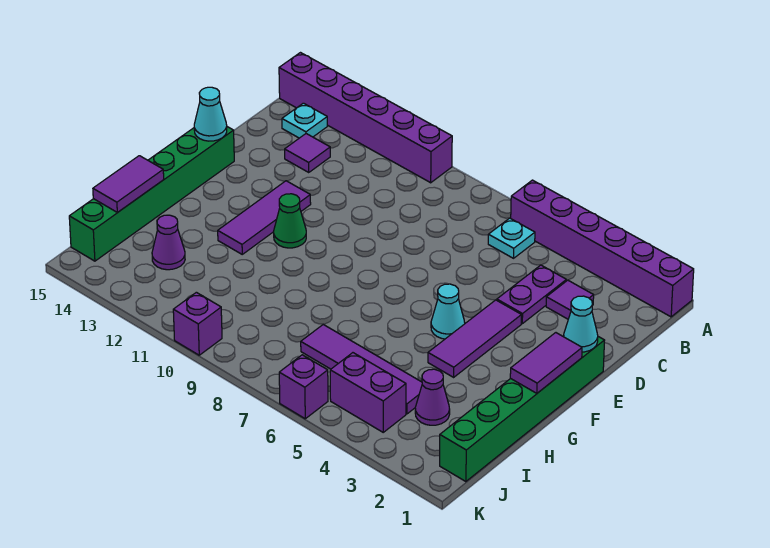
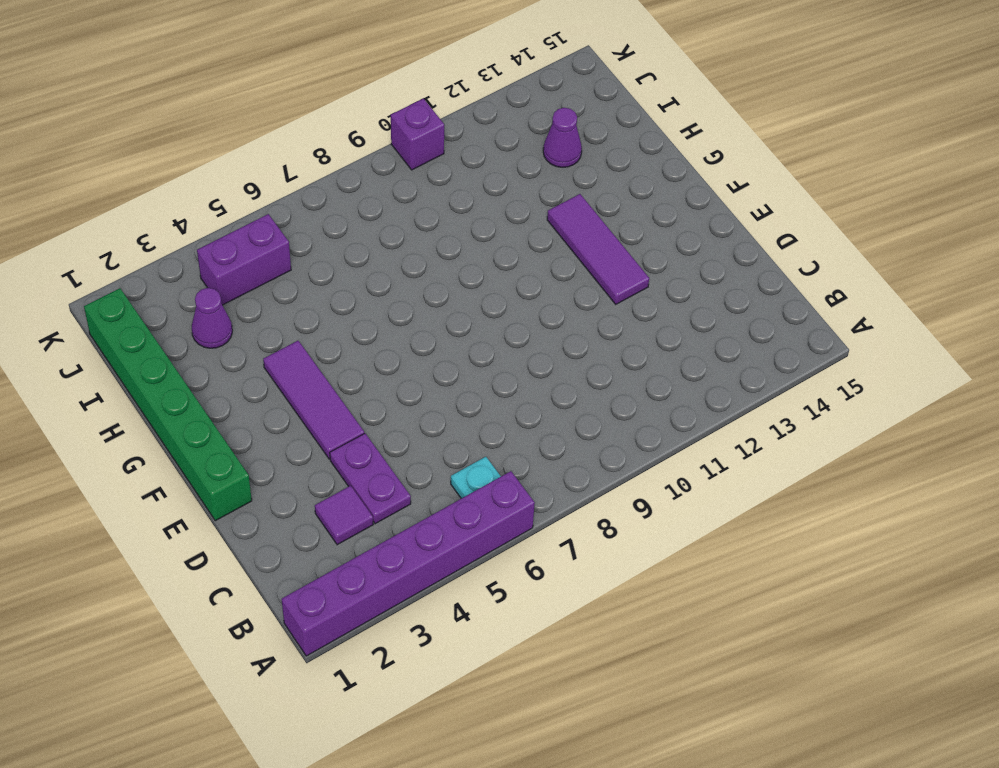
none -> purple 1x6 brick [279,53,452,183]
none -> cyan 1x1 plate [282,103,327,138]
none -> purple 1x1 tile [285,134,330,172]

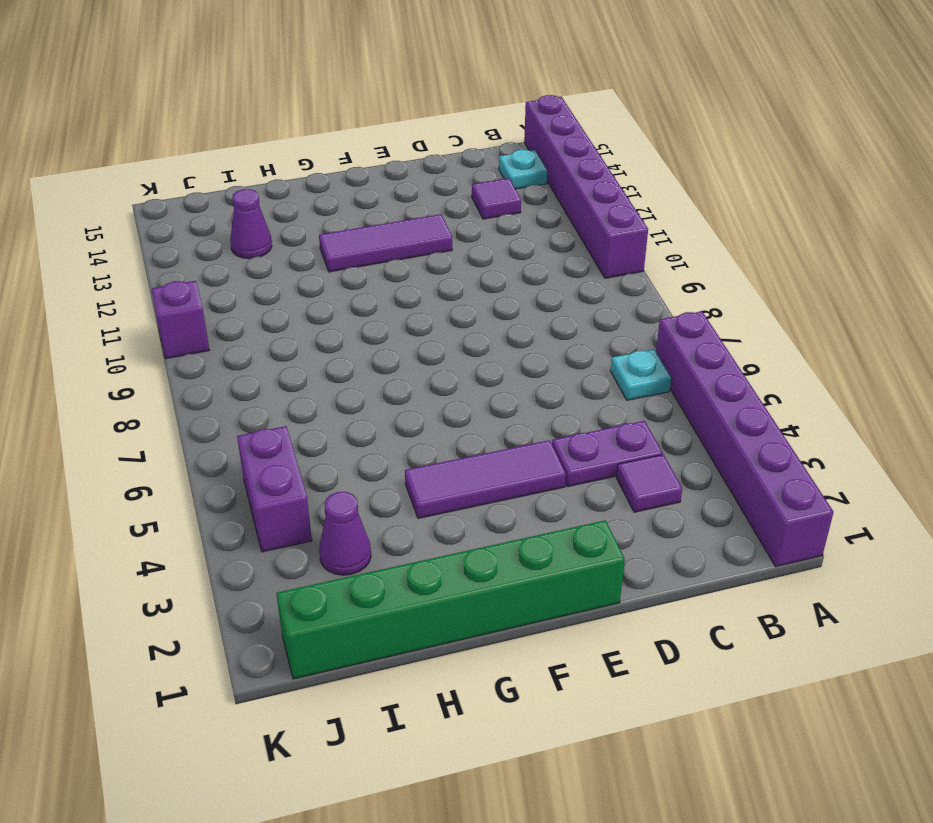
none -> green 1x6 brick [69,127,234,261]
none -> cyan 1x1 cone [431,284,465,339]
none -> green 1x1 cone [274,194,306,248]

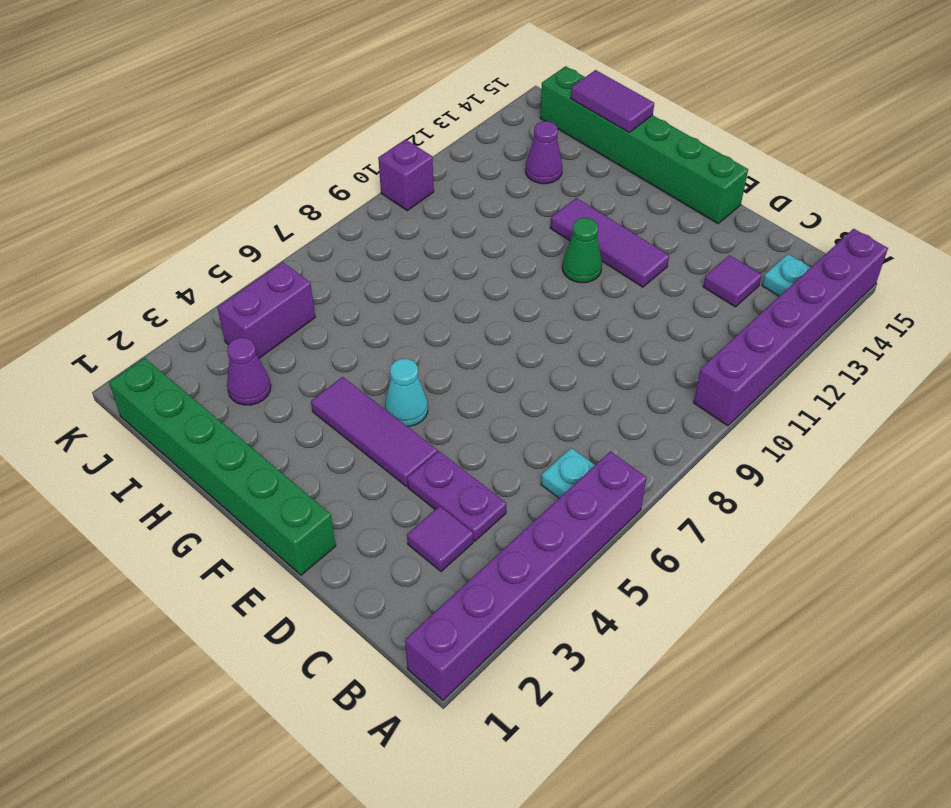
none -> purple 1x4 tile [301,325,422,414]
none -> purple 1x1 brick [279,355,328,419]
none -> cyan 1x1 cone [564,296,598,352]

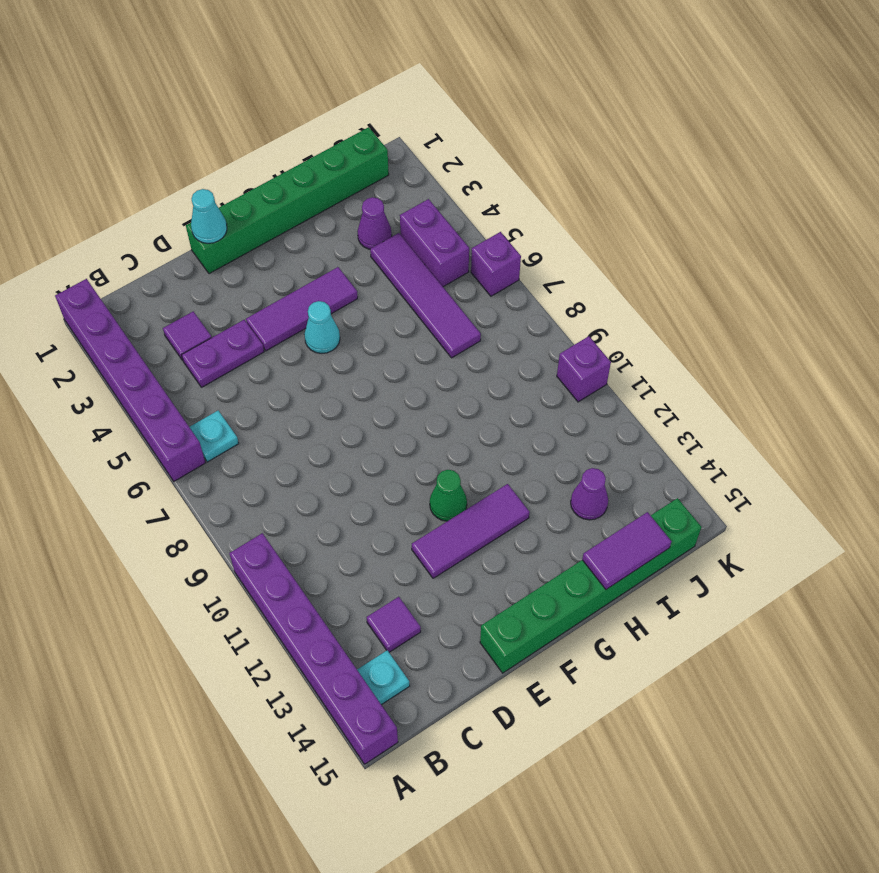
none -> cyan 1x1 cone [194,87,227,141]
none -> purple 1x2 tile [510,333,582,393]

